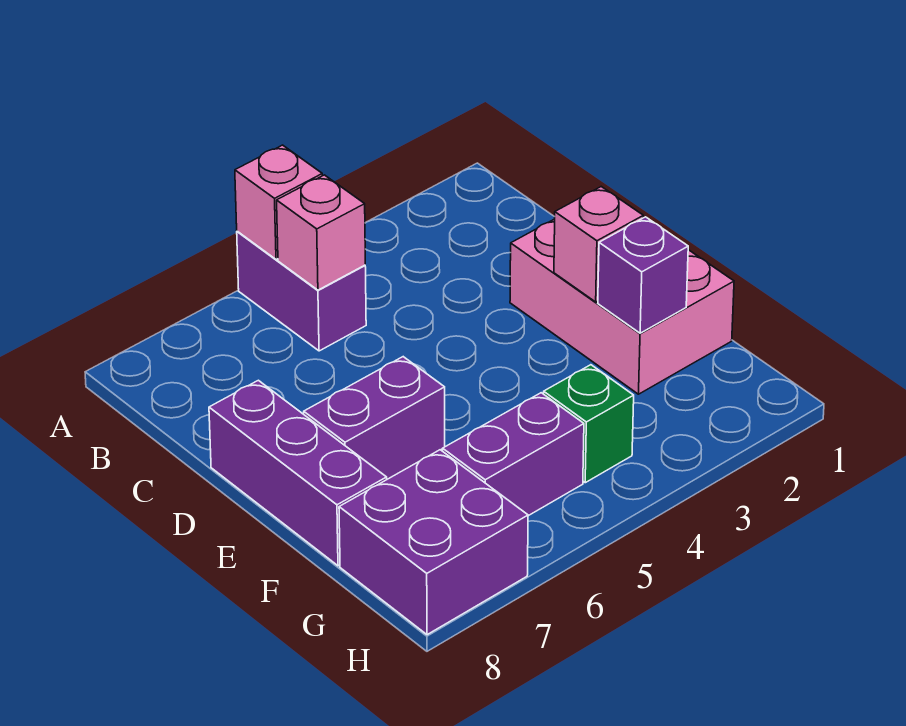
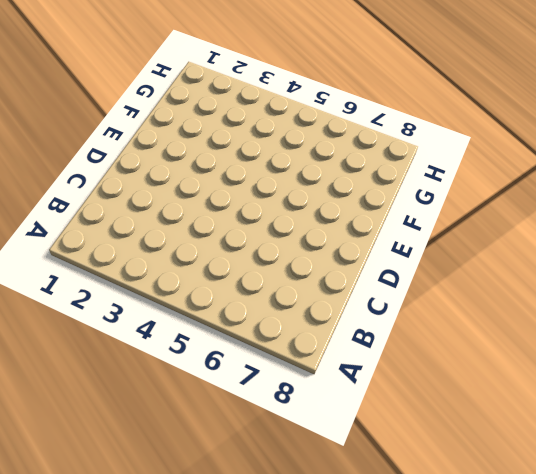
none -> purple 1x2 brick [237,231,366,351]
none -> pink 2x3 brick [510,219,734,394]

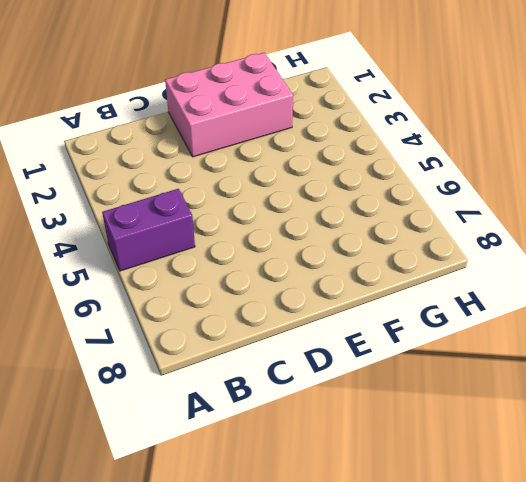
none -> purple 1x3 brick [209,380,387,566]
none -> purple 1x2 brick [304,357,445,479]

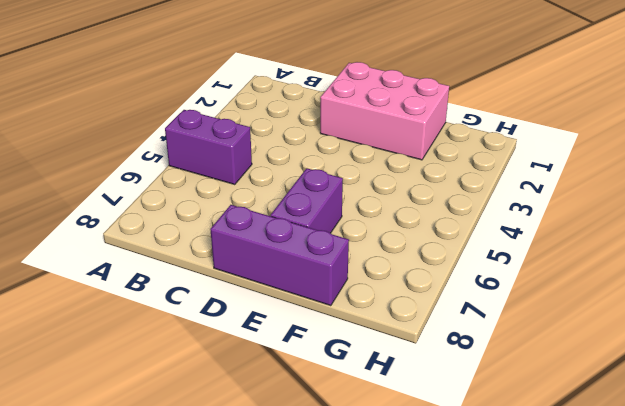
none -> green 1x1 brick [544,365,634,483]
none -> purple 1x2 brick [443,393,584,516]

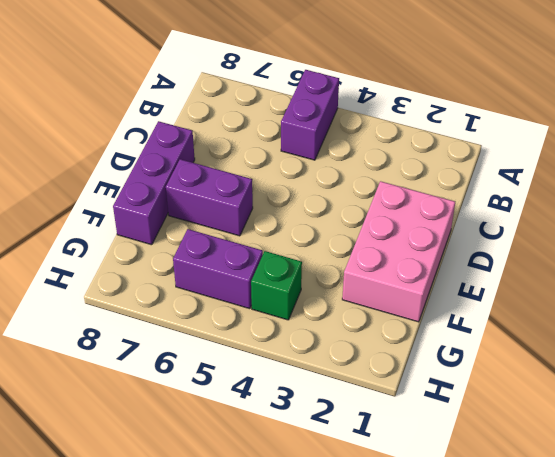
none -> purple 2x2 brick [339,450,528,635]
none -> pink 1x1 brick [235,145,322,259]

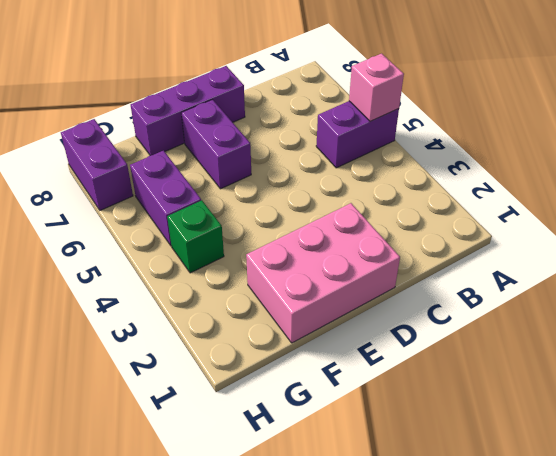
purple 1x2 brick [61,119,133,210] -> purple 2x2 brick [339,450,528,635]
none -> pink 1x1 brick [277,175,365,290]
none -> pink 1x1 brick [554,187,643,302]

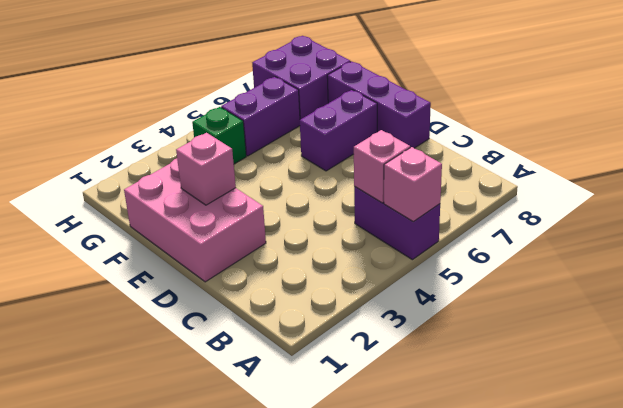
none -> purple 1x1 brick [598,217,688,333]

